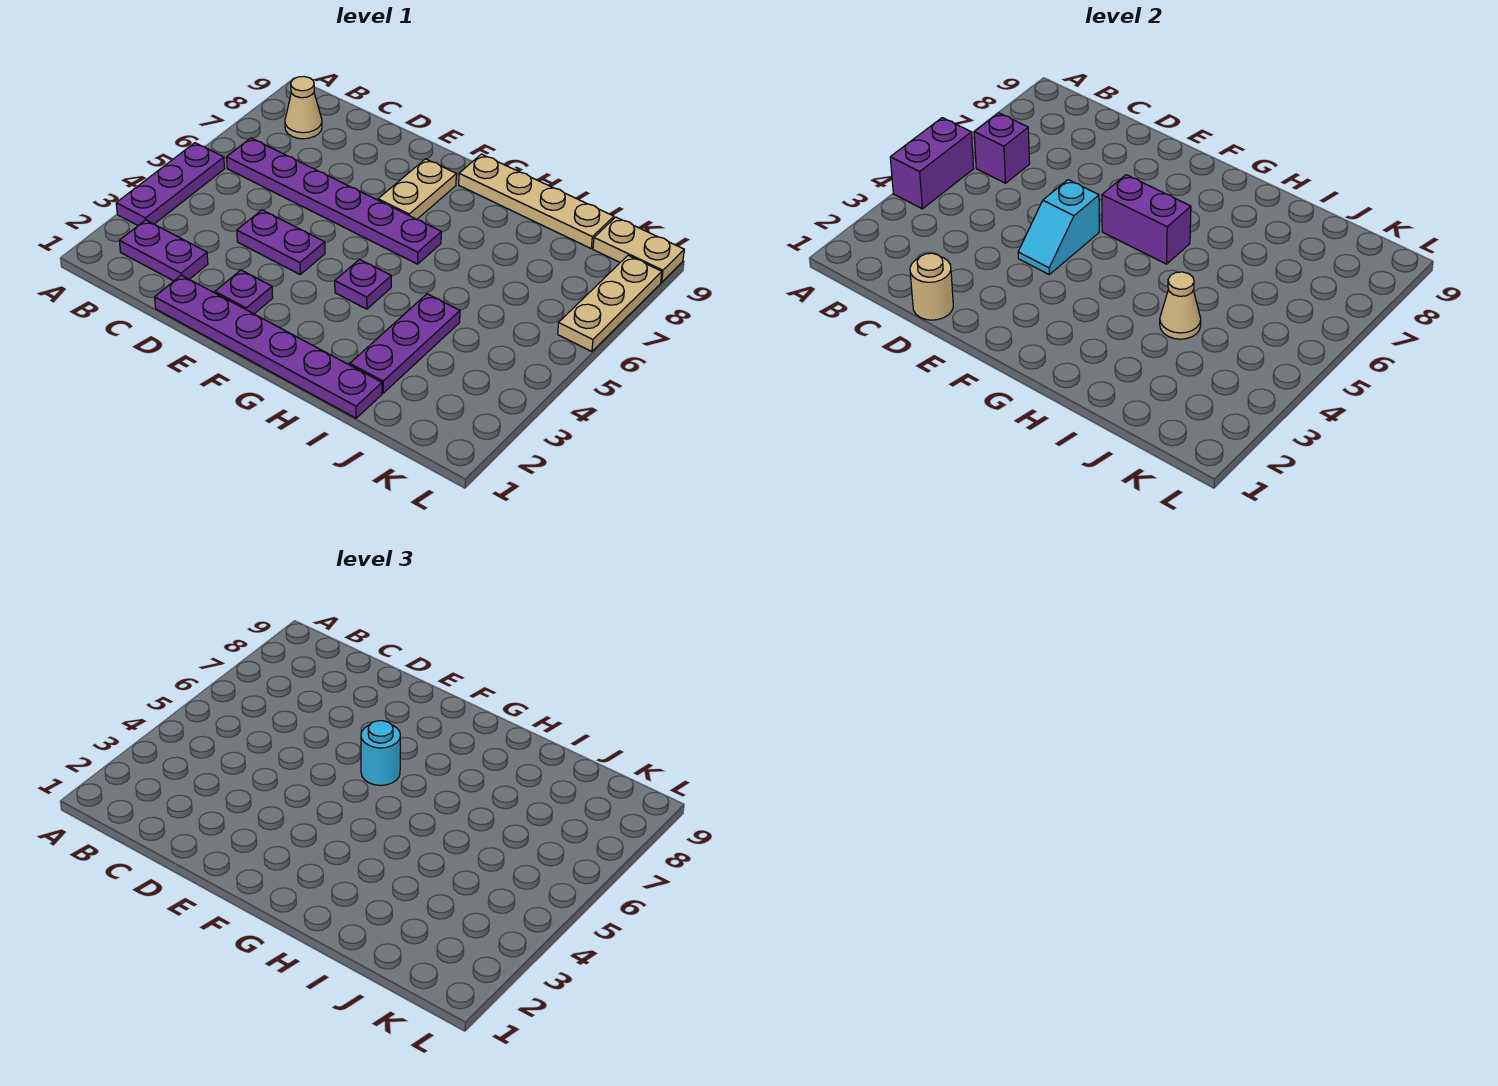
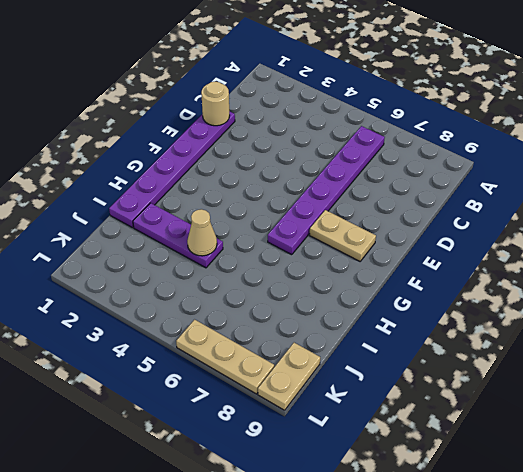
none -> purple 1x3 plate [116,143,224,225]
none -> purple 1x2 plate [119,220,208,281]
none -> tan 1x1 cone [285,77,322,139]

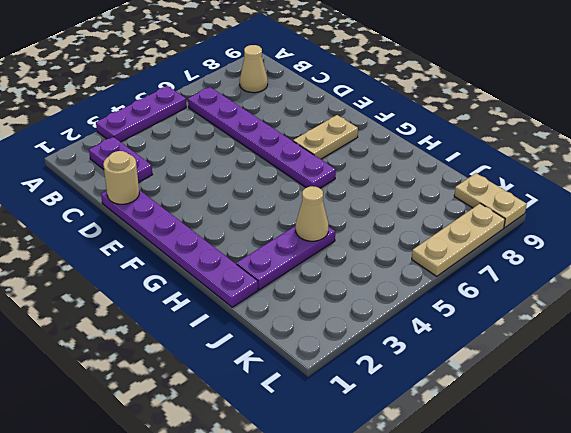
none -> purple 1x2 plate [237,210,325,274]
none -> purple 1x1 plate [215,270,273,314]
none -> purple 1x1 plate [335,260,391,309]

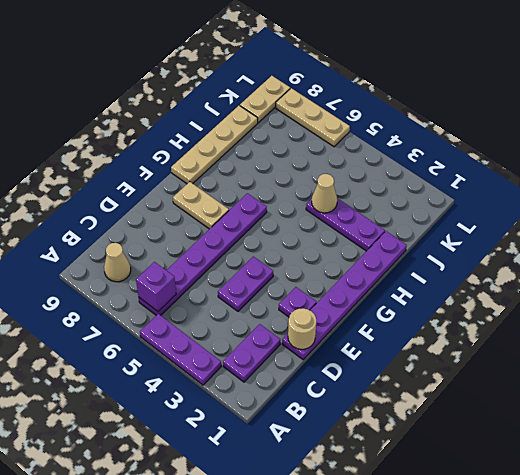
none -> purple 1x1 plate [335,260,391,309]
none -> purple 1x2 brick [890,118,973,209]
none -> cyan 1x2 slope [1018,180,1099,274]

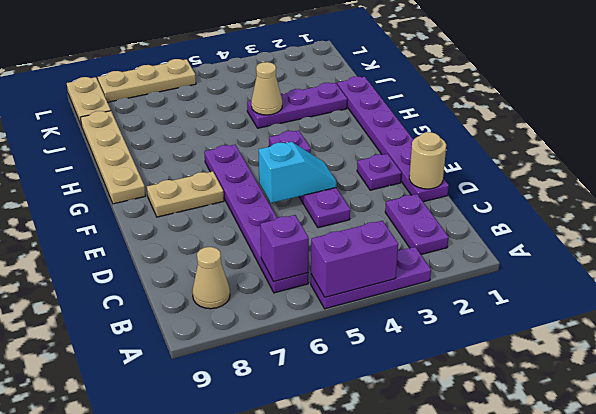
none -> purple 1x2 brick [1102,175,1191,264]
none -> cyan 1x1 round brick [361,721,400,785]

